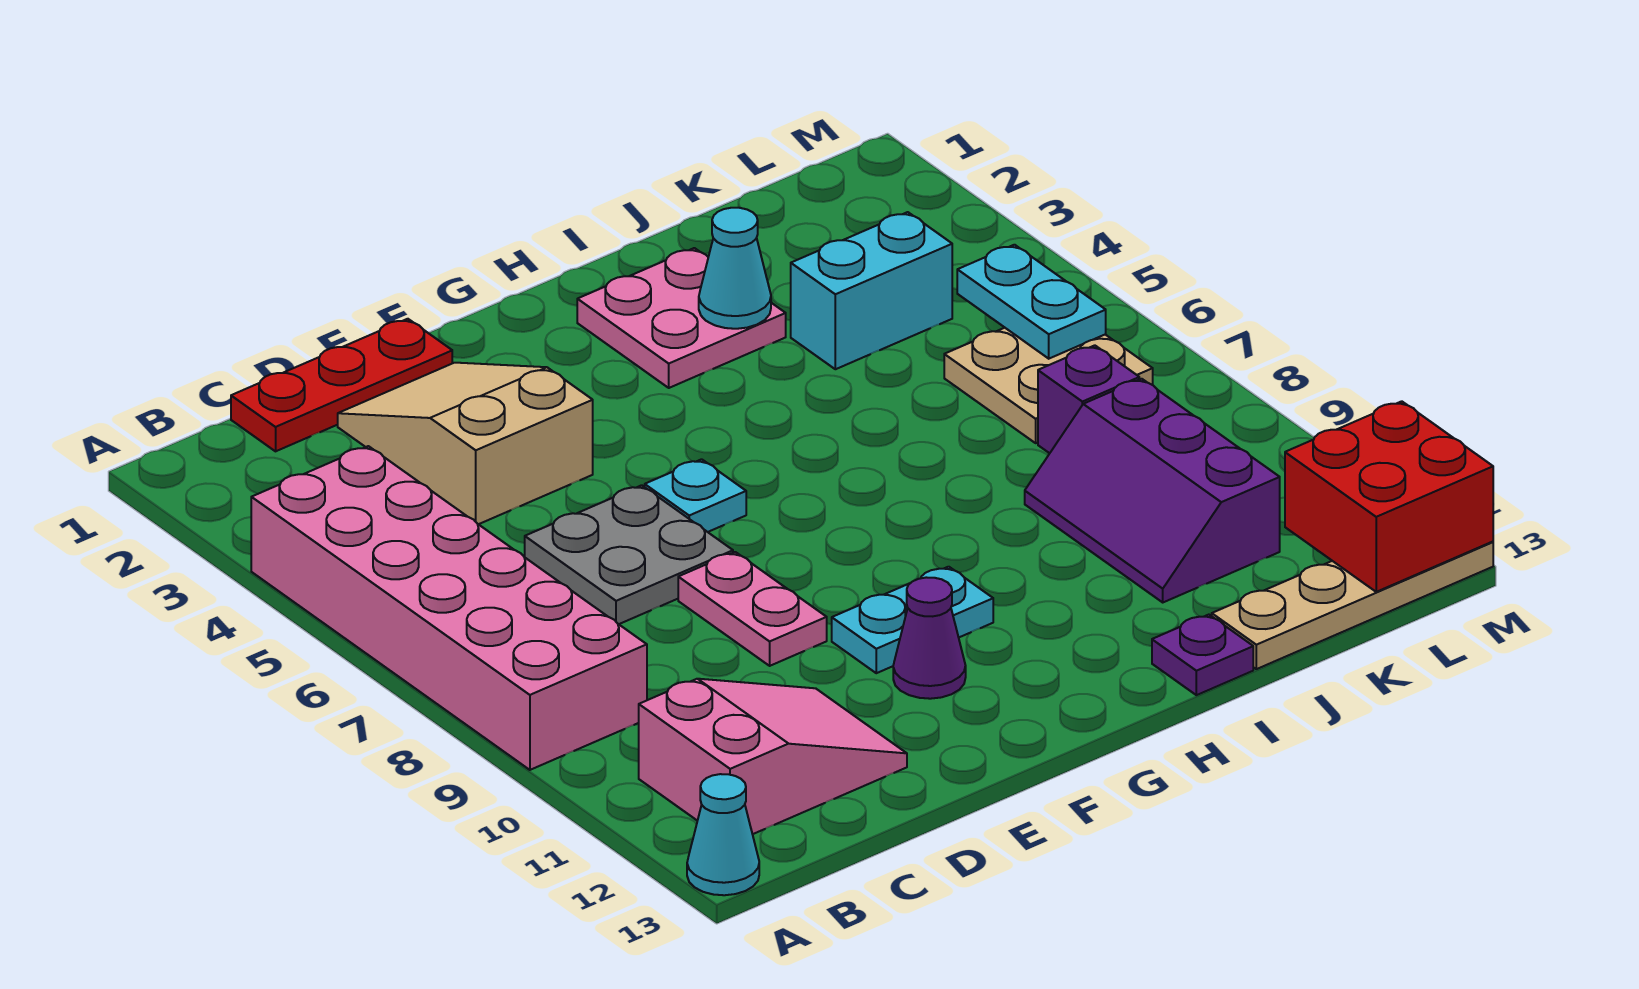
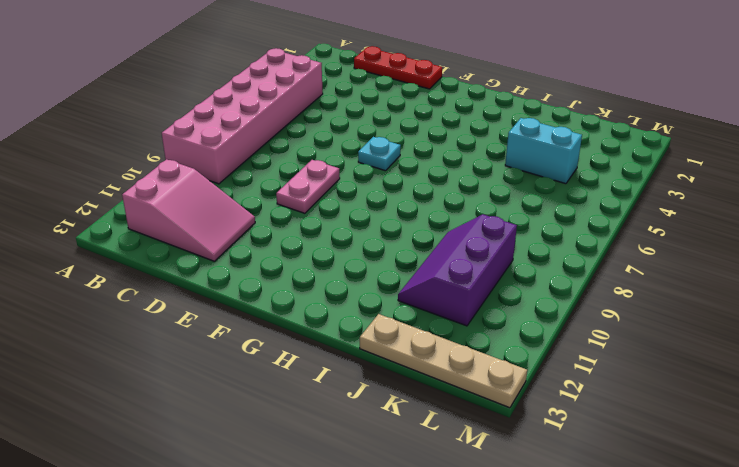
none -> cyan 1x1 cone [687,774,759,895]
none -> tan 2x3 slope [338,363,593,524]
none -> grey 2x2 plate [525,485,733,624]

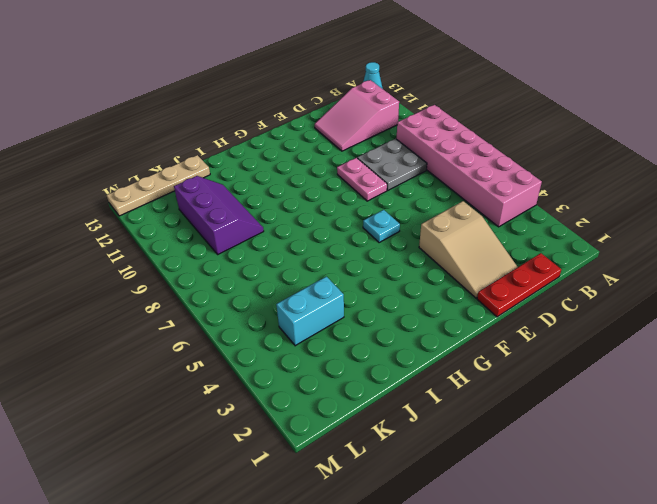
grey 2x2 plate [357,139,427,190] -> grey 2x2 plate moved to [525,485,733,624]
none -> cyan 1x2 plate [832,567,993,673]
none -> purple 1x1 cone [893,577,966,699]
none -> pink 2x2 plate [577,248,786,388]

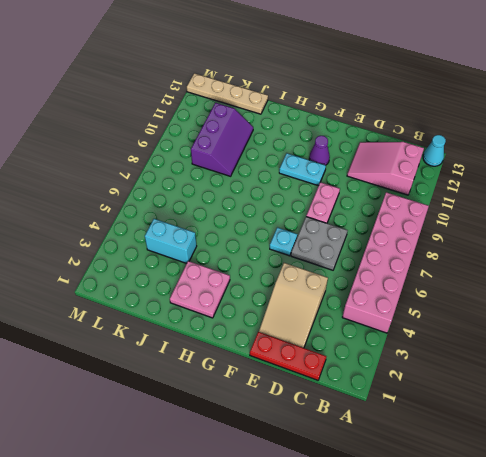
none -> purple 1x1 plate [1152,615,1253,695]
none -> tan 2x2 plate [944,328,1153,443]
none -> purple 1x1 brick [1038,345,1139,453]

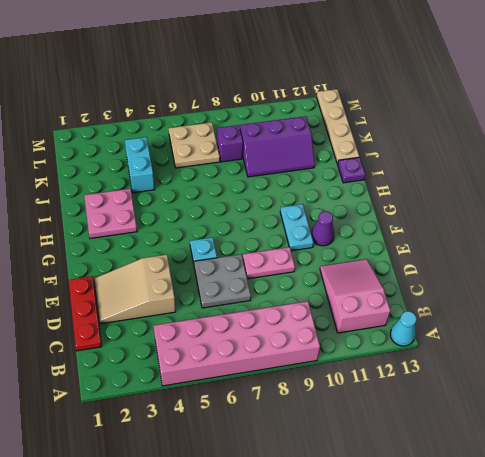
none -> cyan 1x1 cone [699,208,771,329]
none -> cyan 1x2 plate [957,245,1106,359]
none -> red 2x2 brick [1285,401,1493,592]

